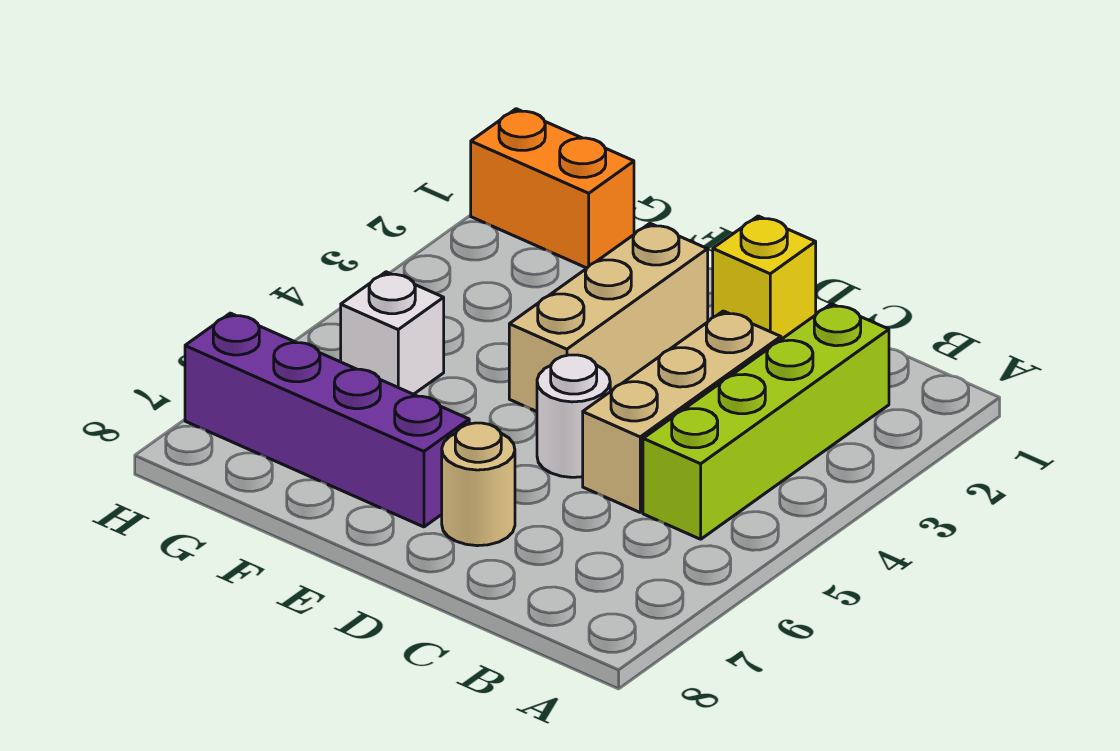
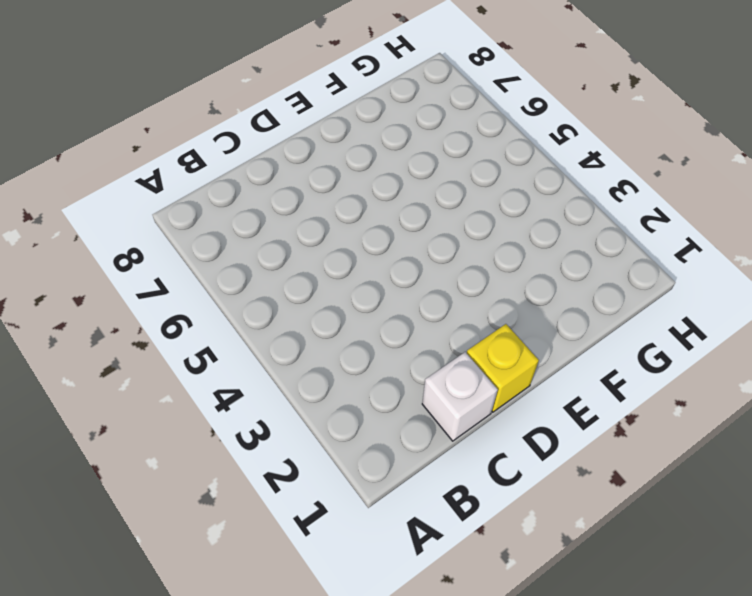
white 1x1 brick [422,352,498,441] -> white 1x1 brick moved to [341,272,444,394]
none -> lime 1x4 brick [643,304,889,539]
none -> tan 1x3 brick [583,311,781,512]

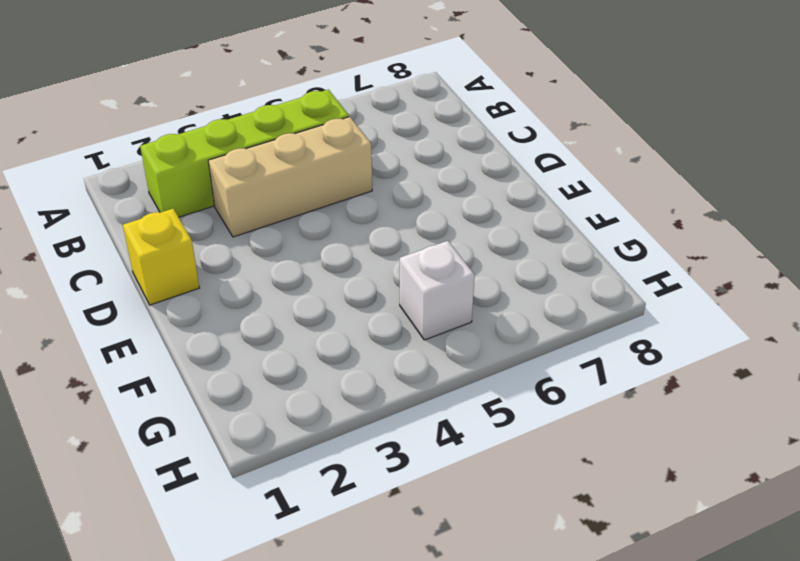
none -> white 1x1 round brick [537,355,610,477]
none -> tan 1x1 round brick [442,423,515,546]

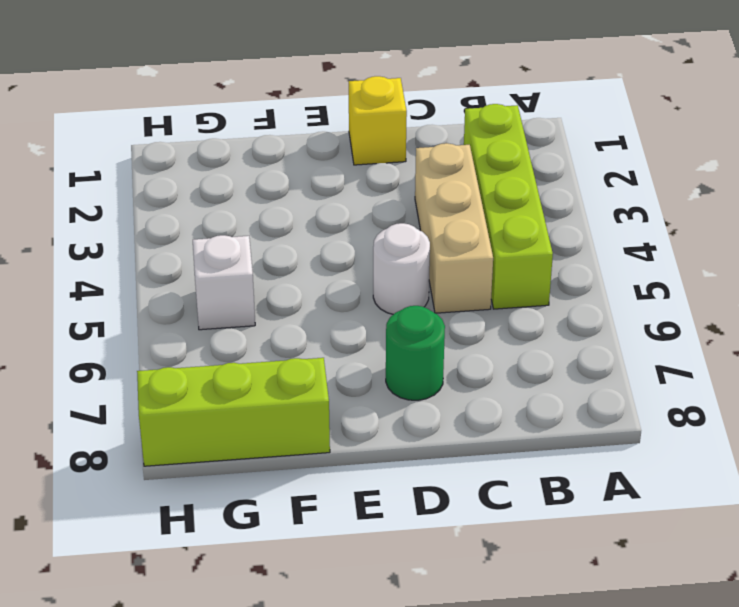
green 1x1 round brick [386,306,445,400] -> tan 1x1 round brick [442,423,515,546]
lime 1x3 brick [137,358,330,466] -> none
none -> tan 1x3 brick [509,223,708,411]
none -> purple 1x4 brick [185,313,469,527]

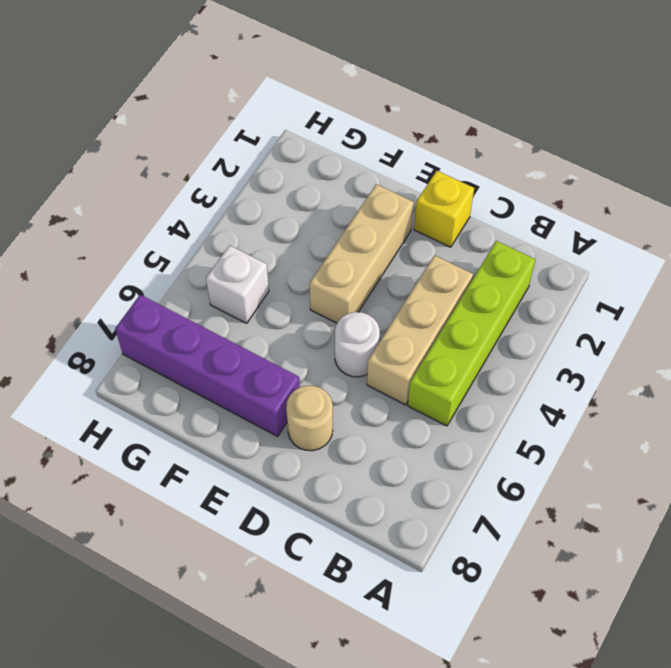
none -> orange 1x2 brick [471,109,634,268]

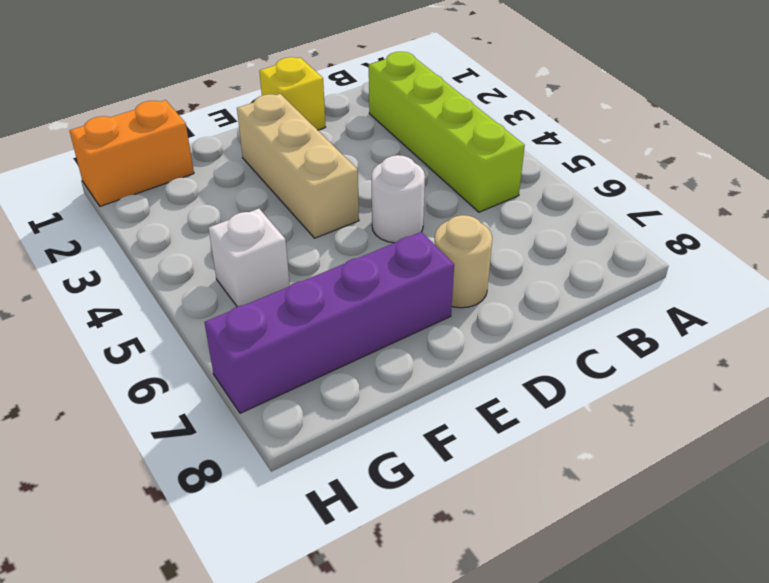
none -> tan 1x3 brick [583,311,781,512]

